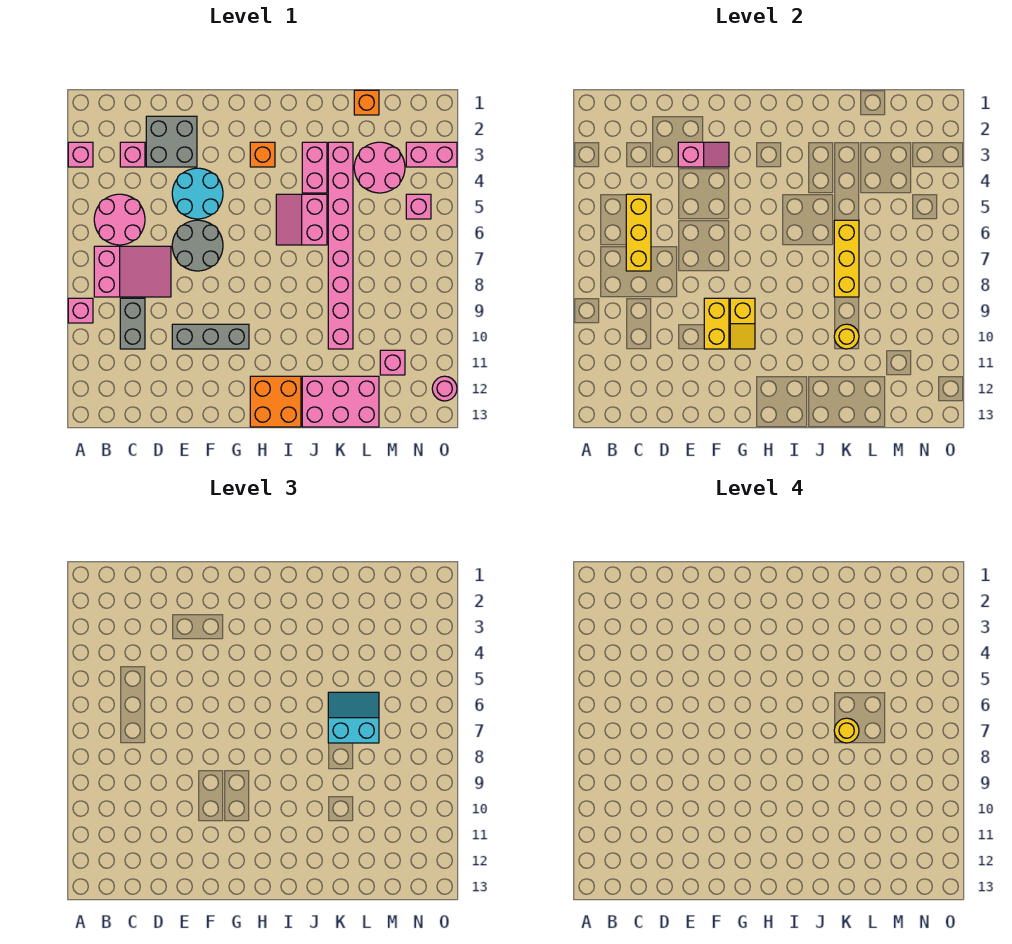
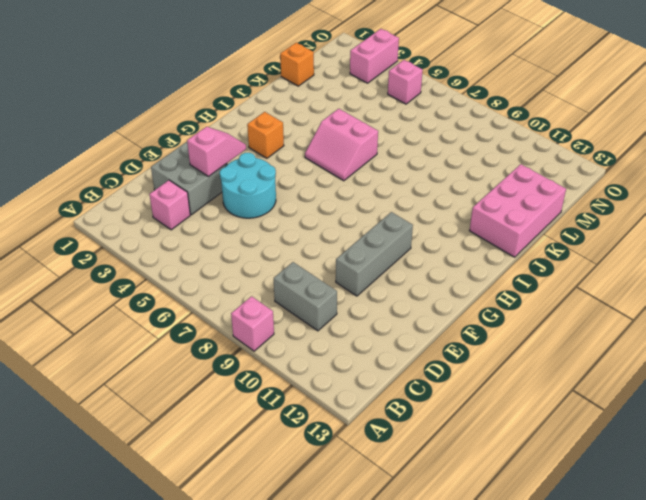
none -> pink 1x1 brick [68,142,93,167]
none -> pink 2x2 round brick [94,194,145,245]
none -> pink 2x3 slope [94,246,171,297]
none -> grey 2x2 round brick [172,220,223,271]

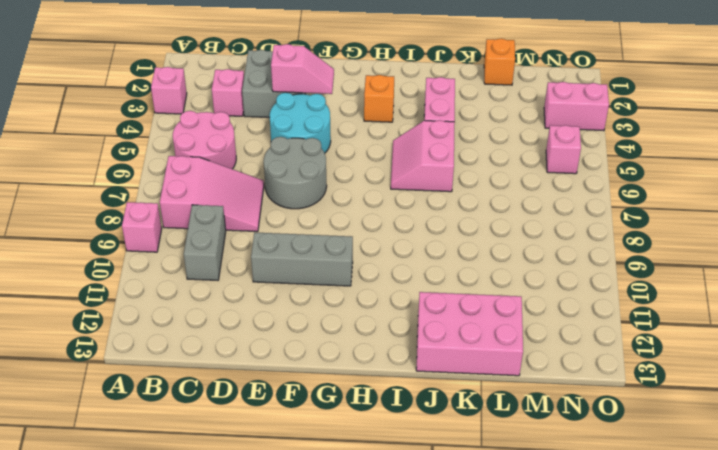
none -> orange 2x2 brick [250,376,301,427]
none -> pink 1x8 brick [328,142,353,349]
none -> pink 2x2 round brick [354,142,405,193]
none -> pink 1x1 brick [380,350,405,375]

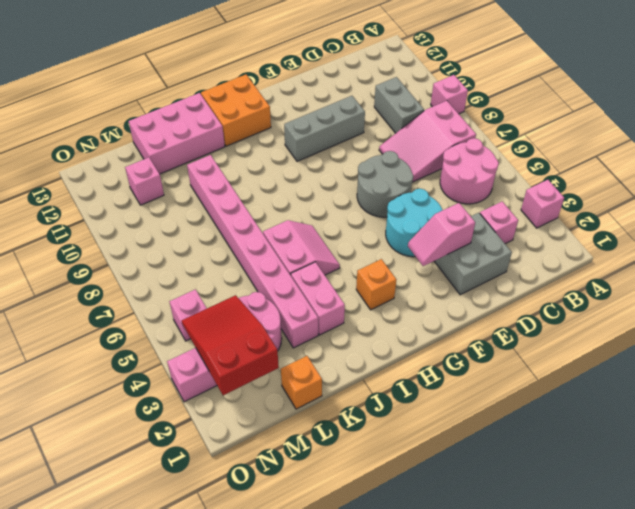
red 2x3 slope [182,295,279,396] -> none
none -> pink 1x1 round brick [432,376,457,401]
none -> yellow 1x3 brick [626,194,651,271]
none -> yellow 1x2 brick [704,298,729,349]
none -> yellow 1x2 slope [730,298,755,349]

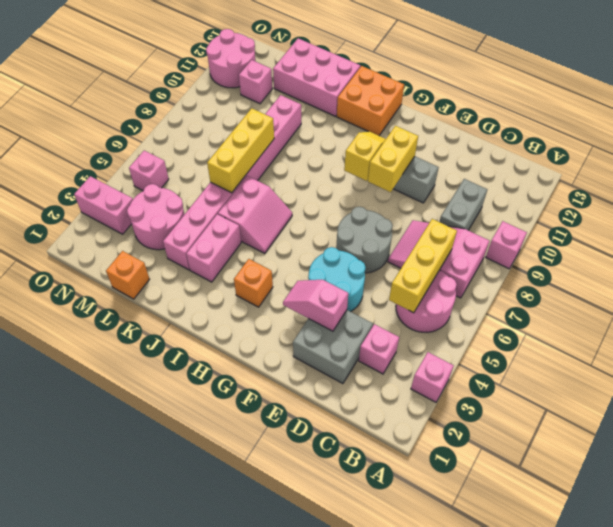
pink 2x2 round brick [206,29,255,88] -> pink 1x1 round brick [432,376,457,401]
none -> yellow 1x1 round brick [834,324,859,349]
none -> cyan 2x2 slope [328,692,379,743]
none -> yellow 1x1 round brick [834,718,859,743]

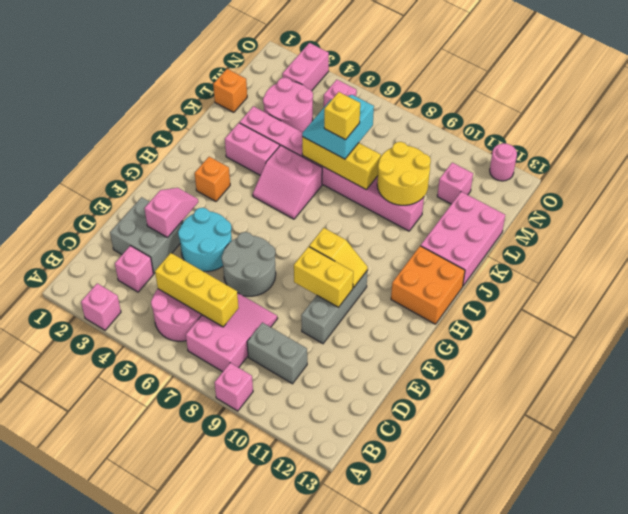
yellow 1x1 brick [324,92,360,140] -> yellow 1x1 round brick [834,718,859,743]
yellow 2x2 round brick [377,142,431,205] -> yellow 1x1 round brick [834,324,859,349]

